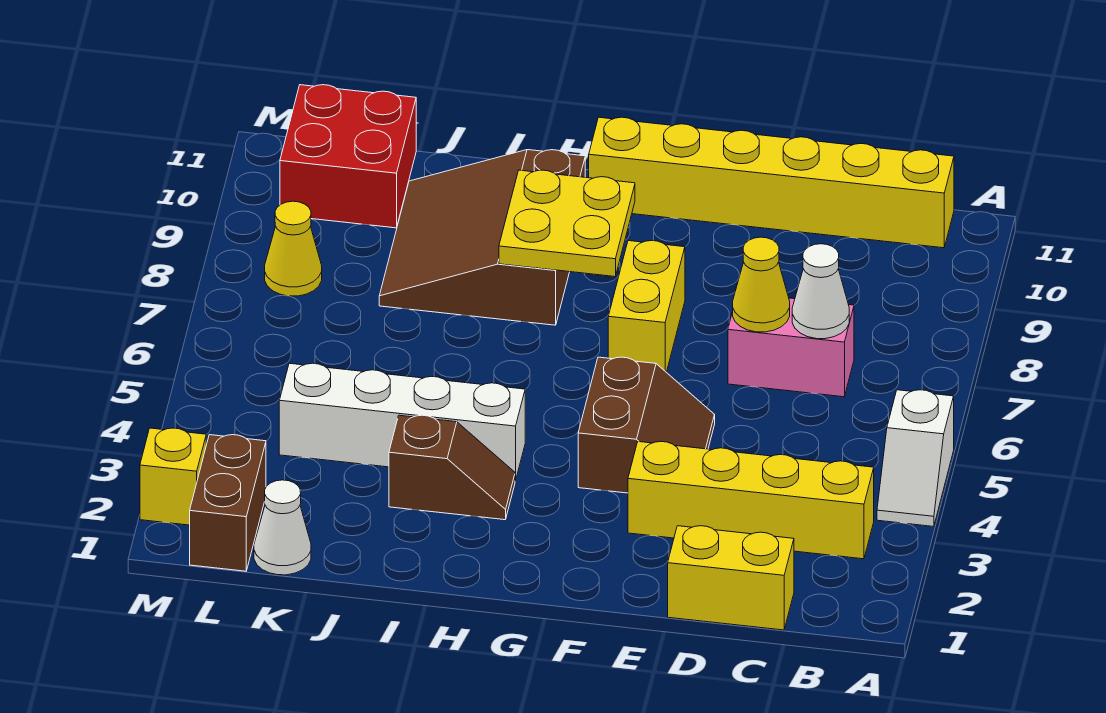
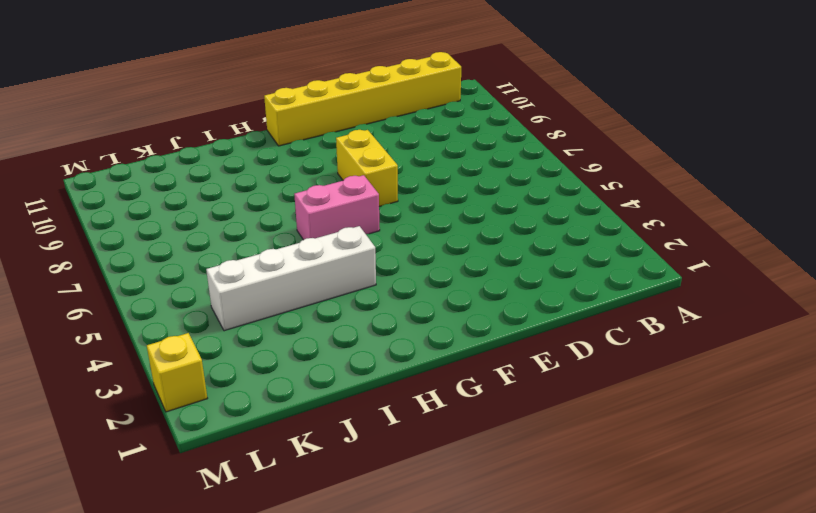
pink 1x2 brick [294,175,380,240] -> pink 1x2 brick moved to [728,298,854,397]
none -> white 1x2 slope [877,390,954,527]
none -> yellow 1x4 brick [628,442,874,559]
none -> yellow 1x2 brick [668,526,794,630]

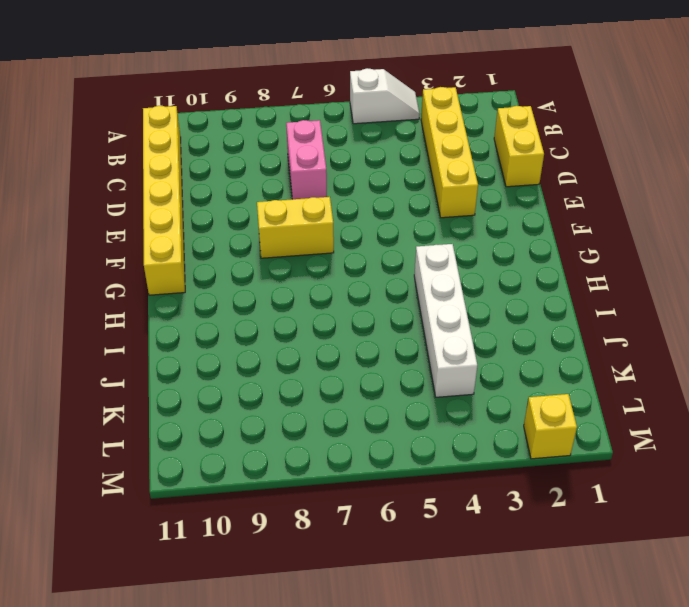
none -> brown 2x2 slope [578,357,715,493]
none -> brown 1x2 slope [389,415,515,520]
none -> brown 3x3 slope [379,150,585,325]

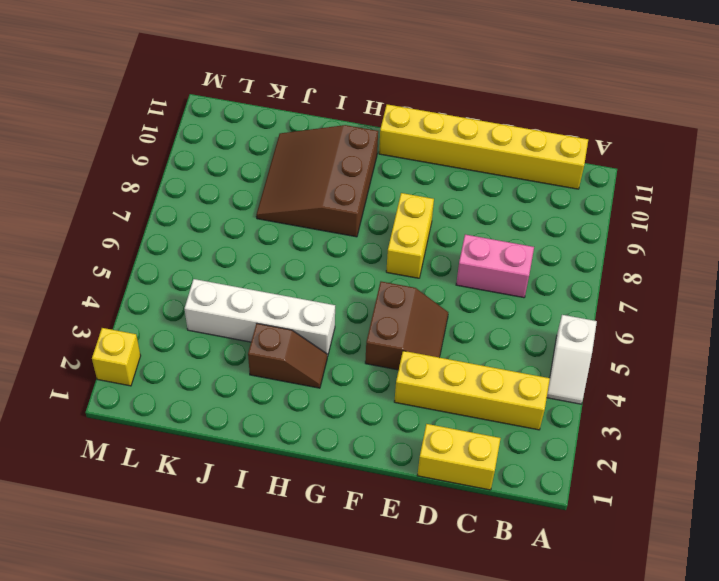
none -> white 1x1 cone [254,480,311,575]
none -> red 2x2 brick [280,85,416,228]
none -> brown 1x2 brick [190,435,266,571]

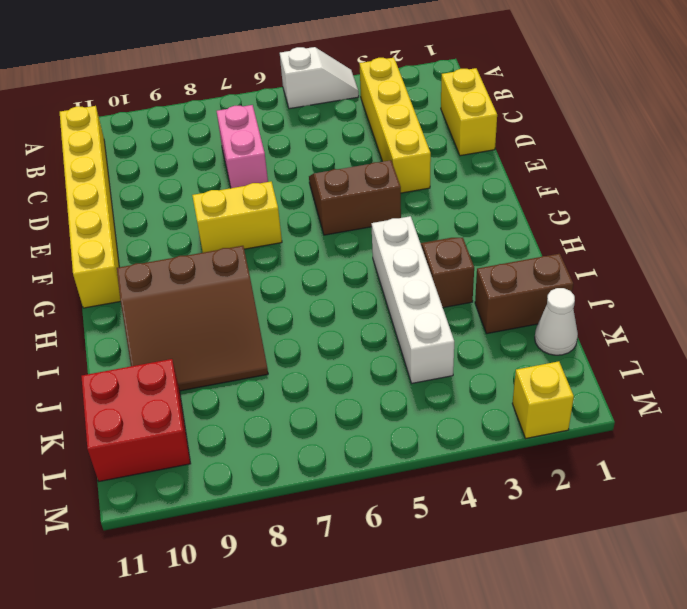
brown 1x2 brick [475,254,573,334] -> brown 1x2 brick moved to [190,435,266,571]
none -> yellow 1x1 cone [265,201,322,296]
none -> white 1x1 cone [792,244,849,339]
none -> yellow 1x1 cone [733,237,790,332]

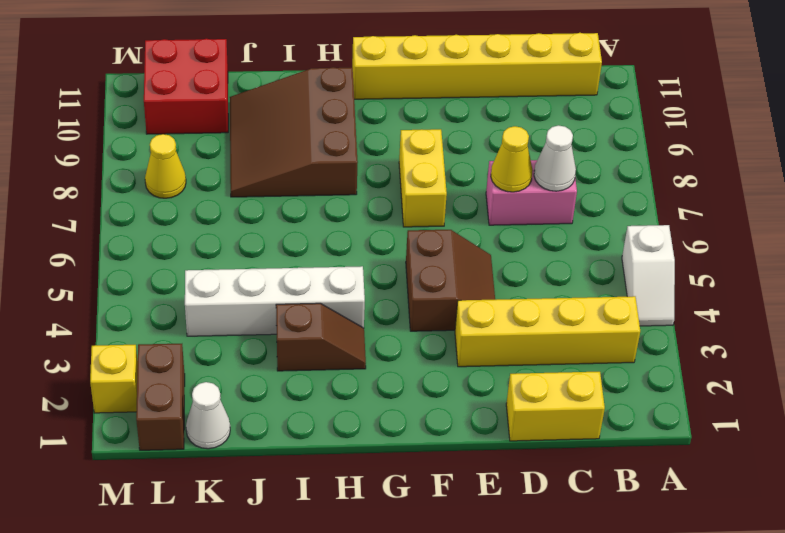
none -> yellow 2x2 plate [499,170,635,277]

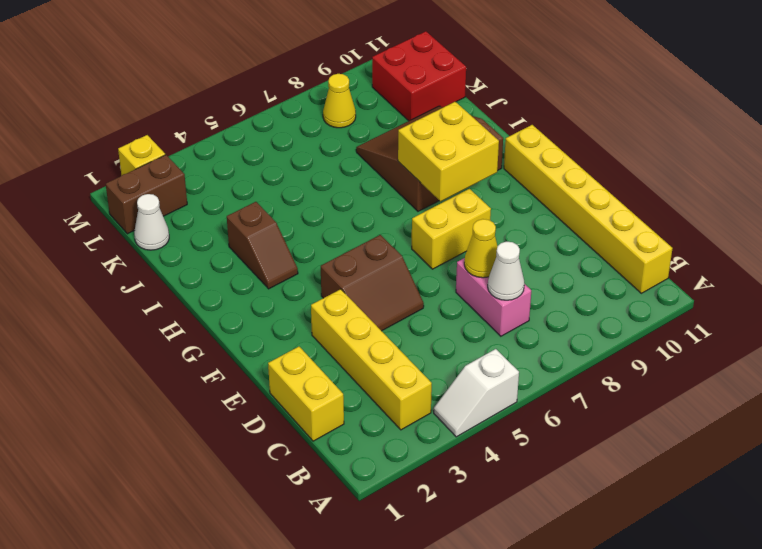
yellow 2x2 brick [398,102,499,201] -> yellow 2x2 plate [499,170,635,277]
none -> white 1x4 brick [279,363,525,481]

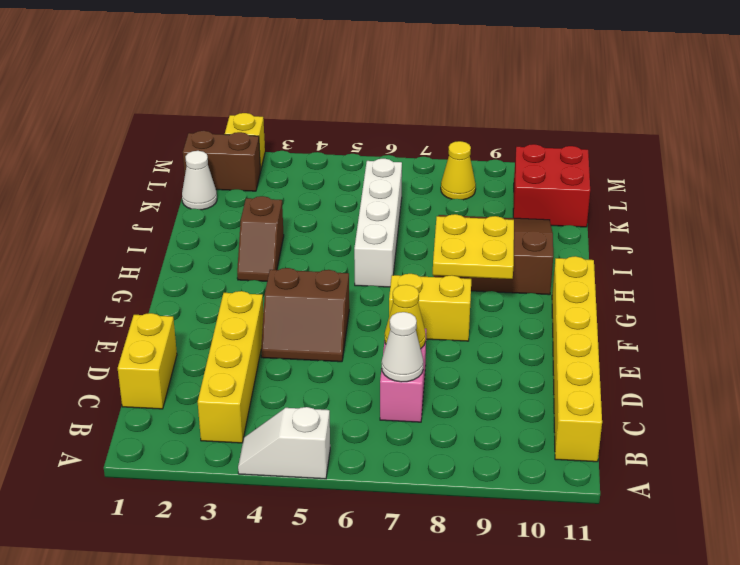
white 1x4 brick [354,159,402,287] -> white 1x4 brick moved to [279,363,525,481]

